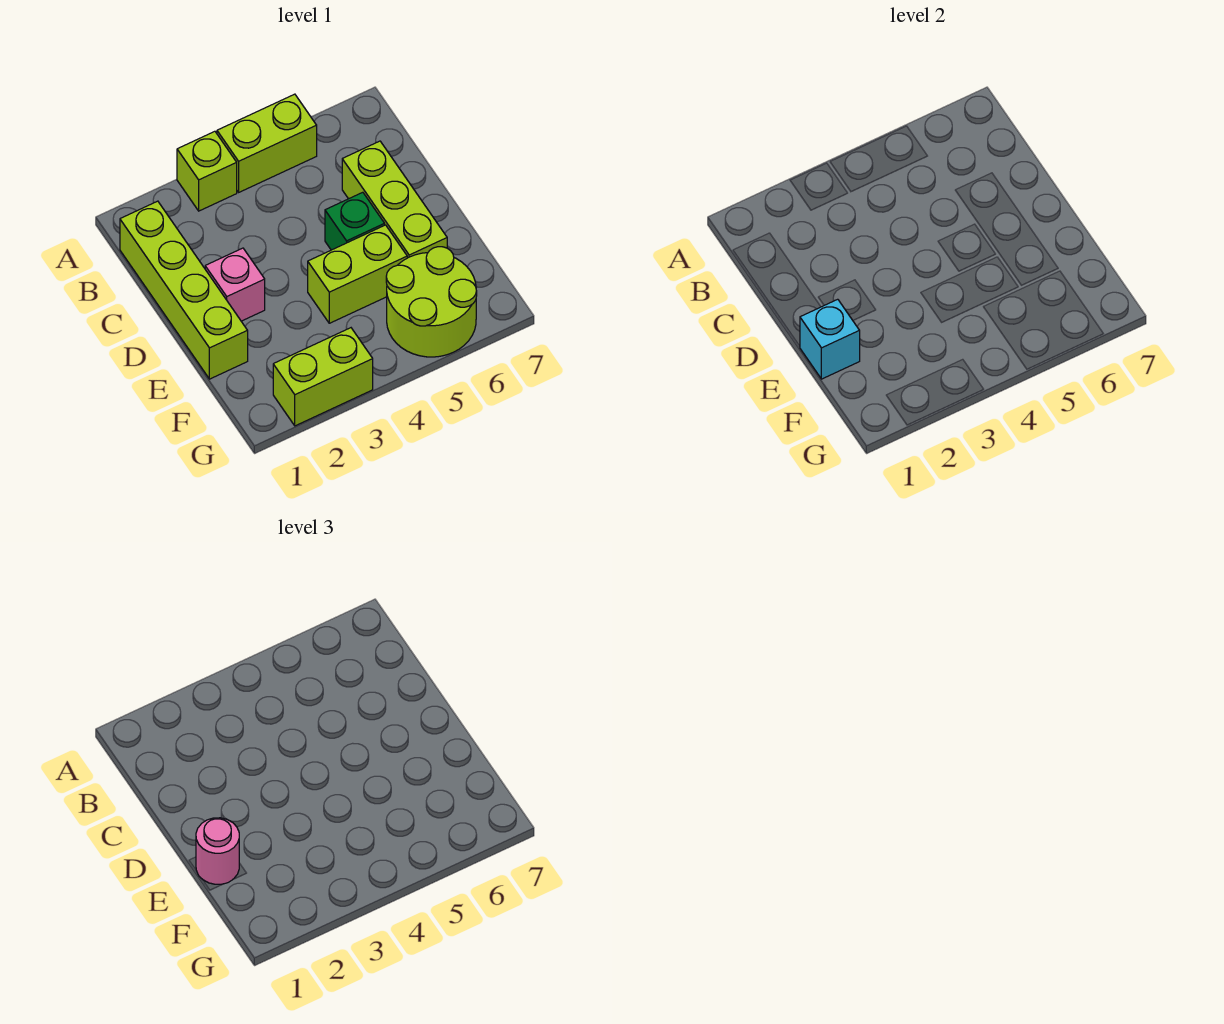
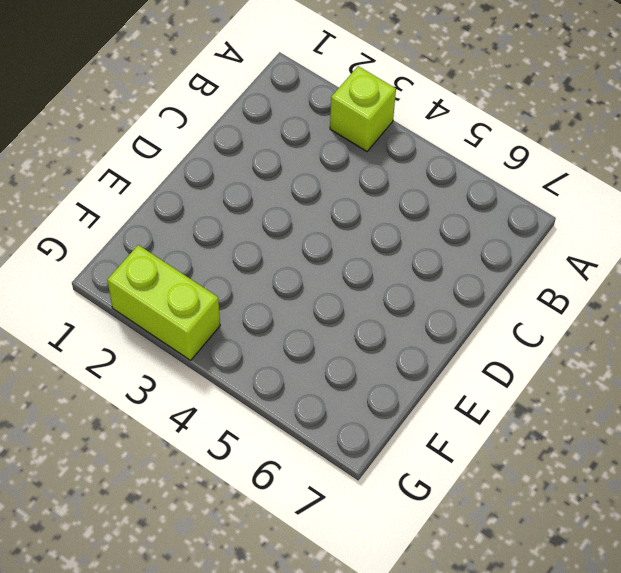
none -> lime 1x2 brick [217,94,317,192]
none -> lime 1x4 brick [120,201,248,379]

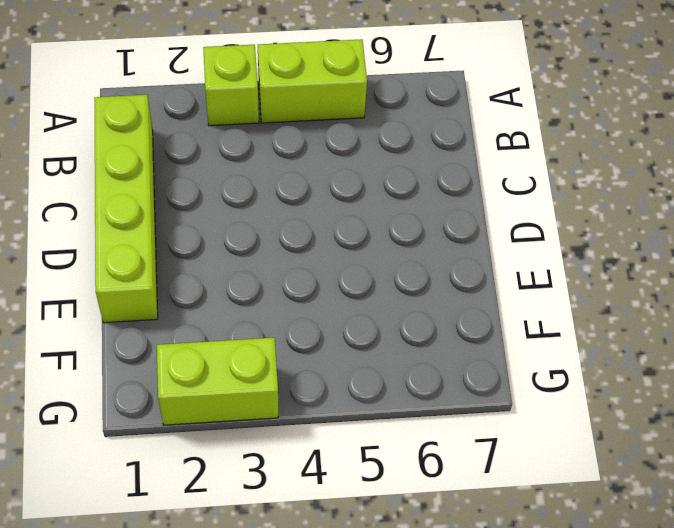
none -> lime 1x3 brick [342,141,447,258]
none -> pink 1x1 brick [205,248,265,321]

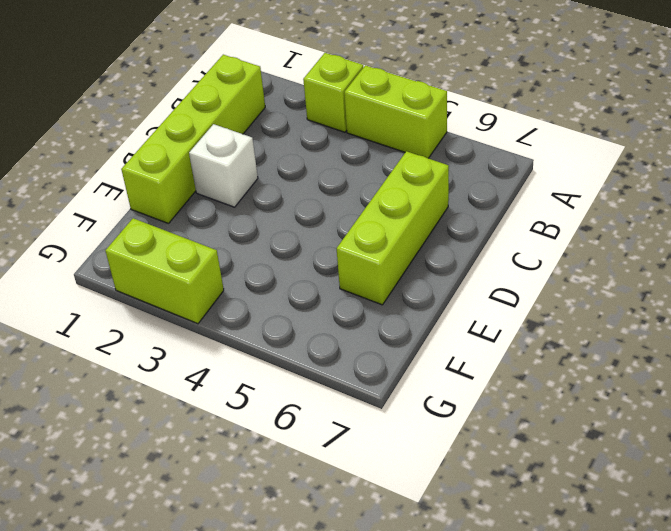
white 1x1 brick [189,124,258,207] -> pink 1x1 brick [205,248,265,321]
none -> green 1x1 brick [325,192,385,250]
none -> lime 1x2 brick [308,225,407,323]

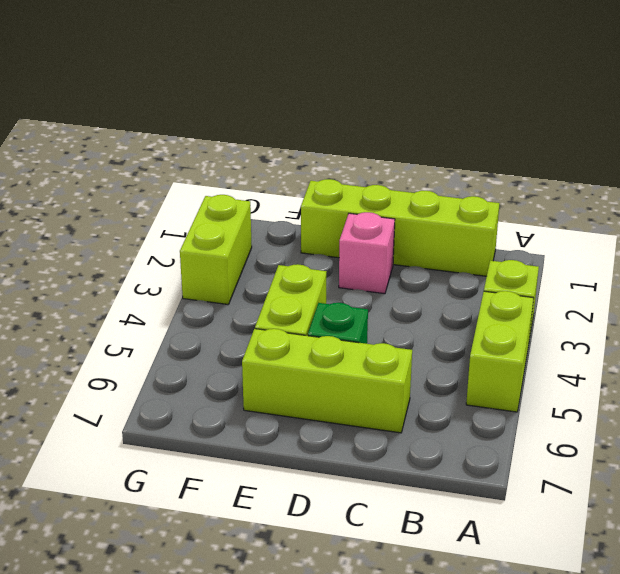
none -> lime 2x2 round brick [386,247,477,357]
none -> cyan 1x1 brick [800,299,860,379]

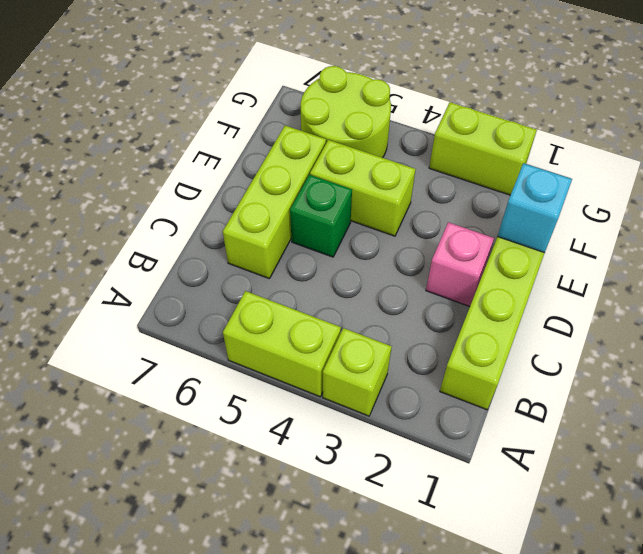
none -> pink 1x1 round brick [196,818,239,884]

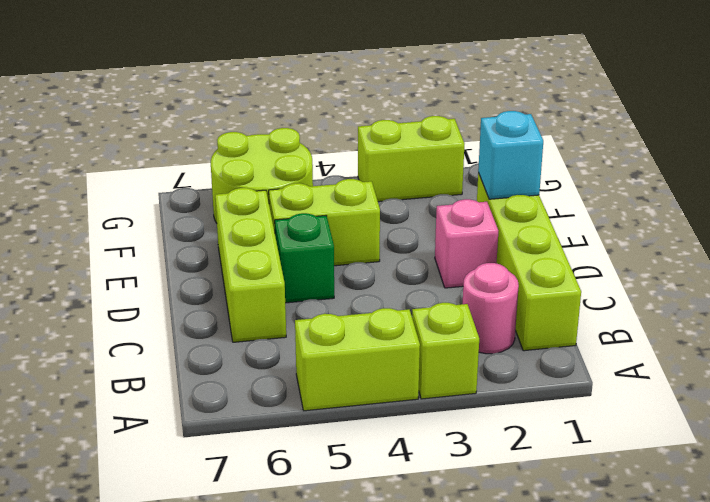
pink 1x1 round brick [463,263,519,354] -> pink 1x1 round brick moved to [196,818,239,884]

